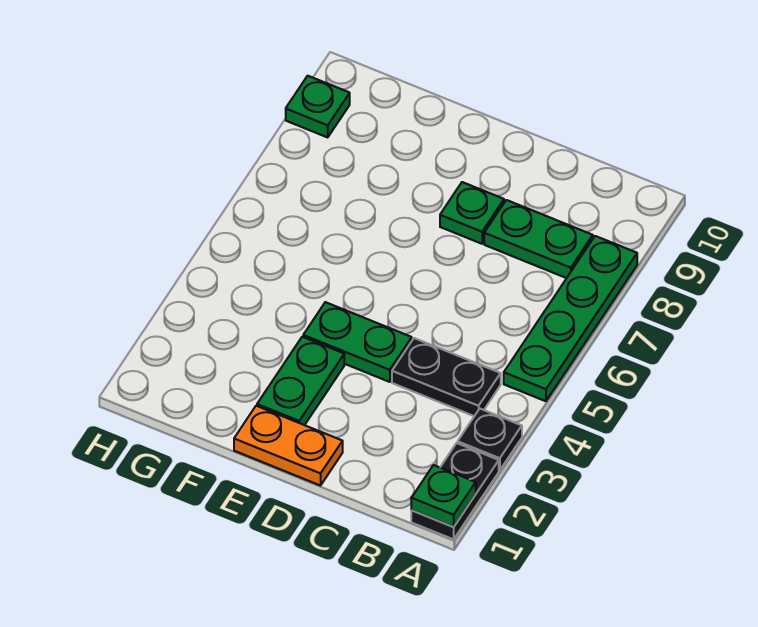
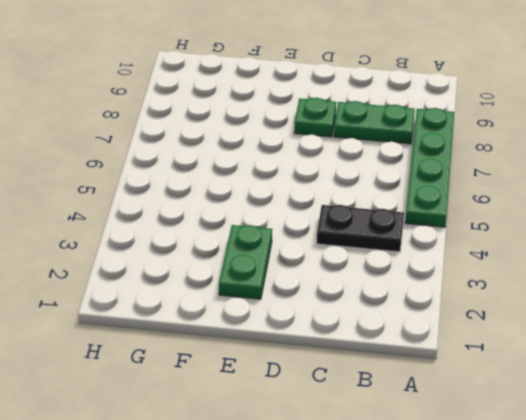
none -> black 1x2 plate [411,443,499,539]
none -> black 1x1 plate [458,409,522,470]

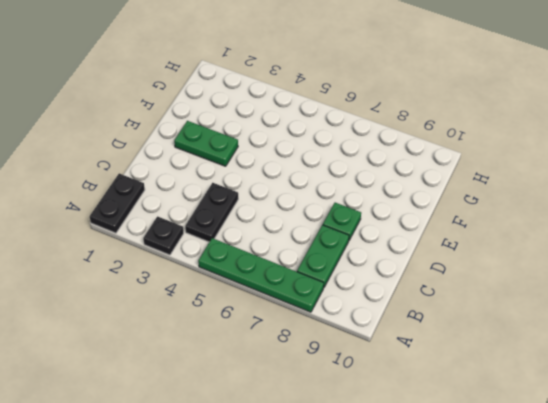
black 1x2 plate [90,173,145,233] -> black 1x2 plate turned to [411,443,499,539]
none -> orange 1x2 plate [234,406,343,486]
none -> green 1x2 plate [303,302,412,382]

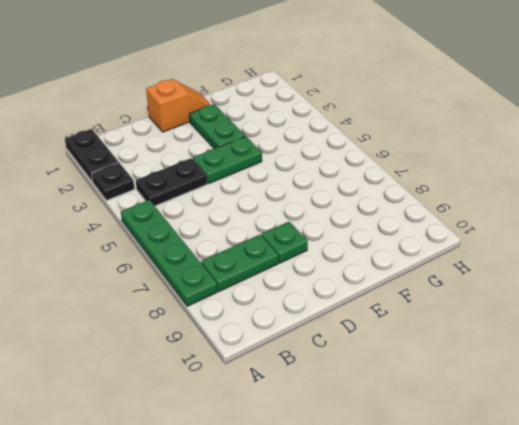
orange 1x2 slope [146,79,211,132] -> orange 1x2 plate [234,406,343,486]
none -> green 1x1 plate [286,76,350,137]
none -> green 1x1 plate [411,465,476,527]

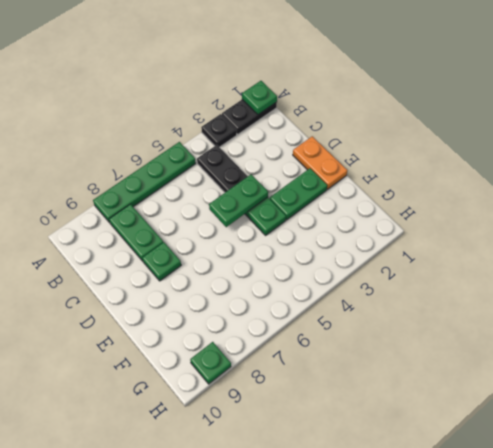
green 1x2 plate [209,174,268,227] -> none

